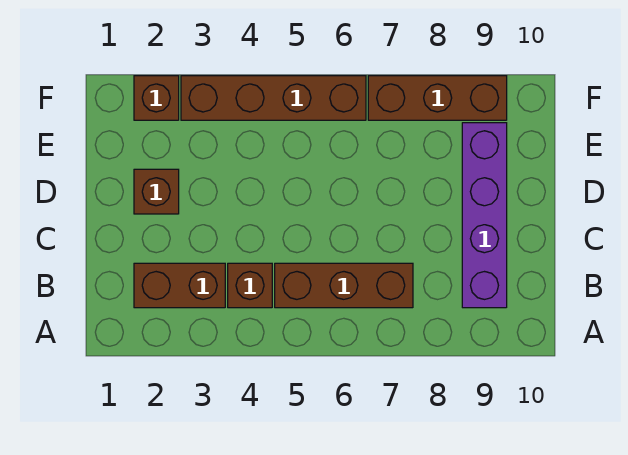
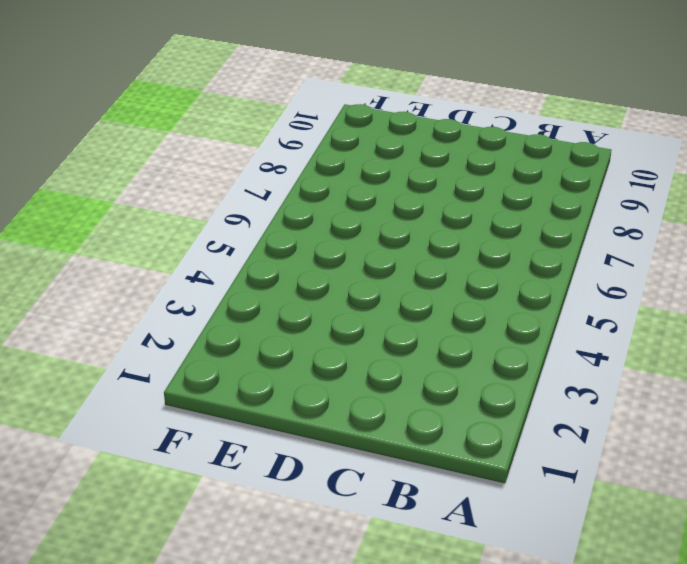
none -> brown 1x2 brick [134,263,225,308]
none -> brown 1x1 brick [228,263,272,308]

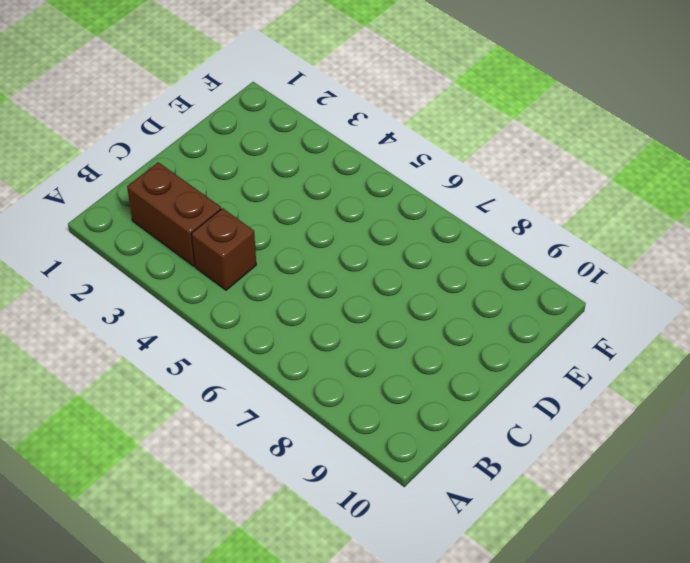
none -> brown 1x3 brick [275,263,413,308]
none -> purple 1x4 brick [462,123,507,308]

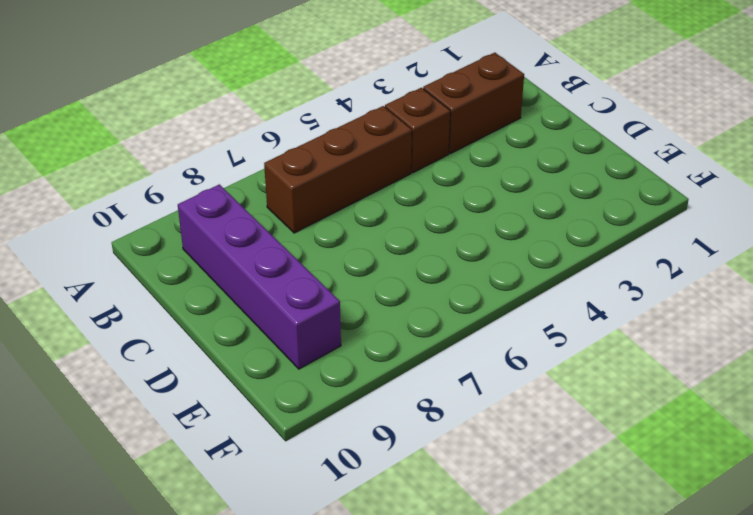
none -> brown 1x1 brick [134,169,179,214]
none -> brown 1x1 brick [134,76,179,120]

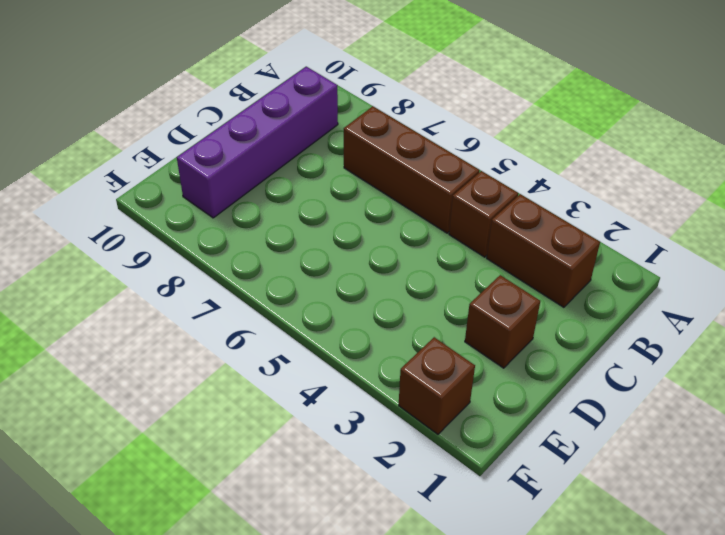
none -> brown 1x4 brick [181,76,366,120]
none -> brown 1x3 brick [368,76,507,120]

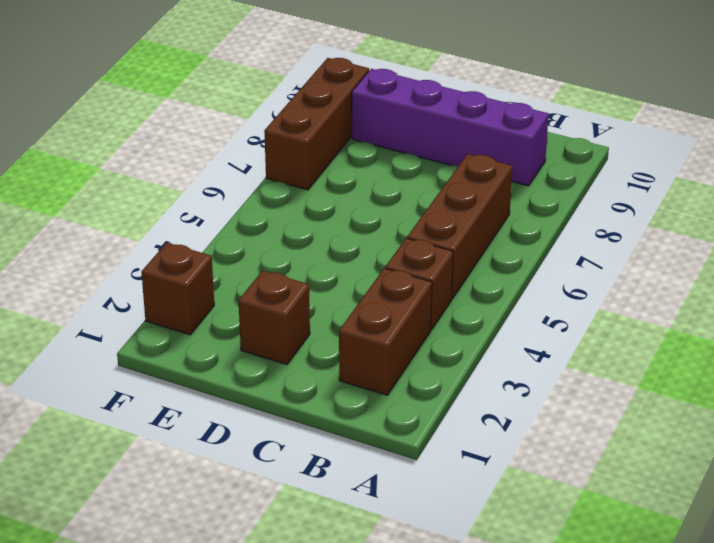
none -> brown 1x4 brick [181,76,366,120]

